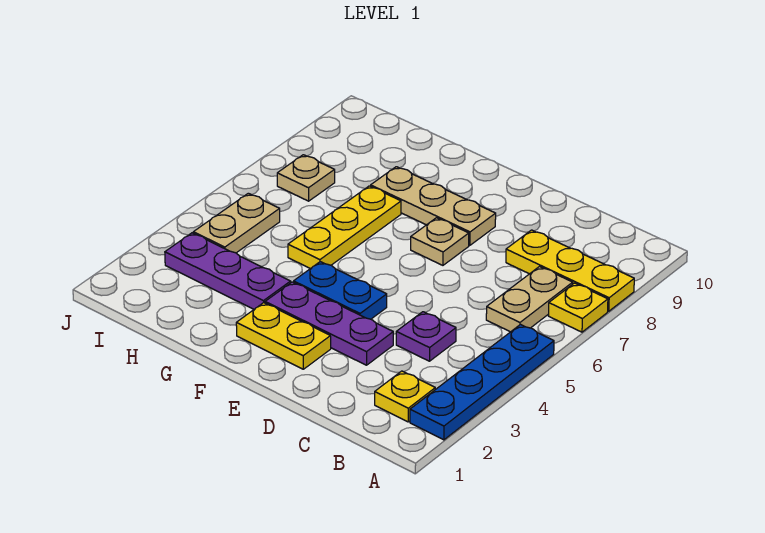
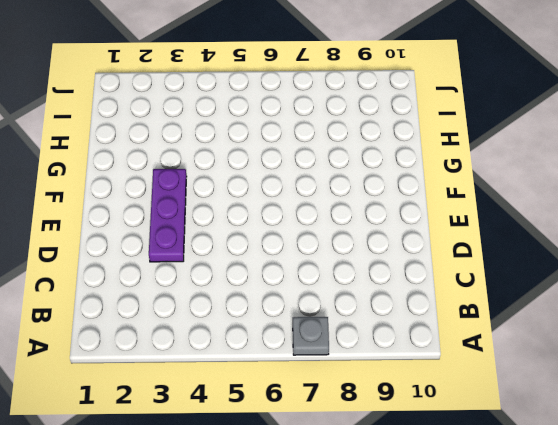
grey 1x1 plate [293,317,329,355] -> yellow 1x1 plate [549,283,608,332]
none -> blue 1x4 plate [410,325,554,440]
none -> yellow 1x3 plate [506,230,634,311]
none -> yellow 1x1 plate [375,371,435,422]

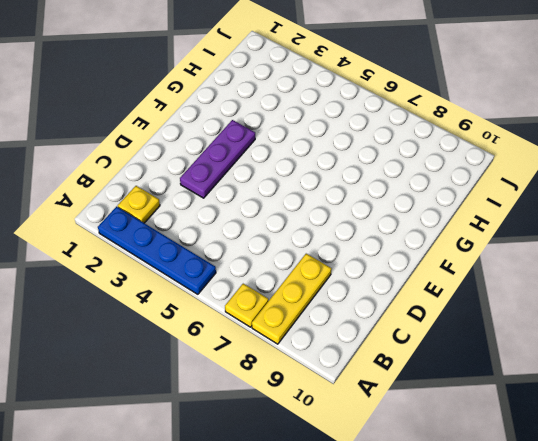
none -> tan 1x2 plate [486,267,573,332]
none -> purple 1x1 plate [396,312,456,361]
none -> yellow 1x2 plate [236,303,331,369]

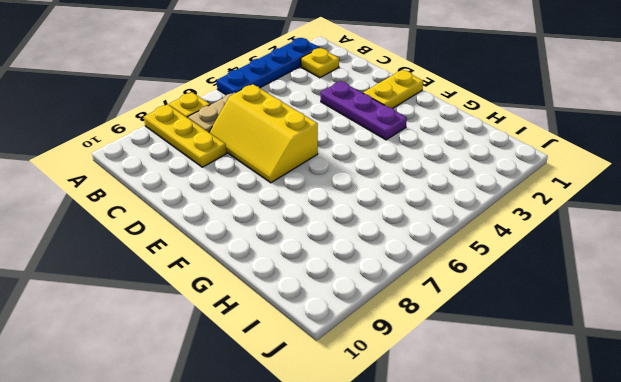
yellow 2x3 slope [209,84,318,183] -> tan 1x1 plate [411,218,469,265]
yellow 1x2 plate [363,70,423,108] -> yellow 1x2 plate turned to [236,303,331,369]
none -> purple 1x1 plate [396,312,456,361]
none -> blue 1x2 plate [294,262,387,319]
none -> tan 1x3 plate [371,167,496,245]

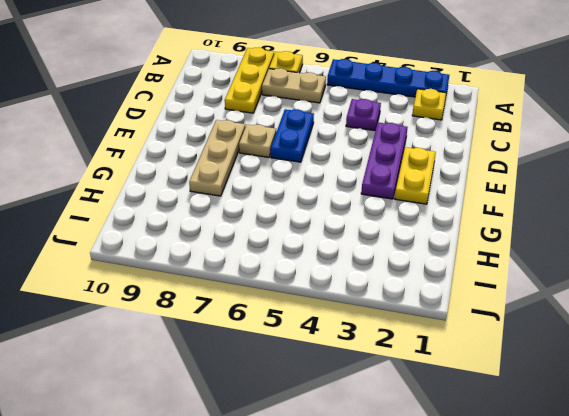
blue 1x2 plate [271,109,314,162] -> blue 1x2 plate moved to [294,262,387,319]
none -> purple 1x3 plate [165,233,291,309]
none -> yellow 1x3 plate [288,186,401,269]
none -> tan 1x2 plate [193,193,280,253]

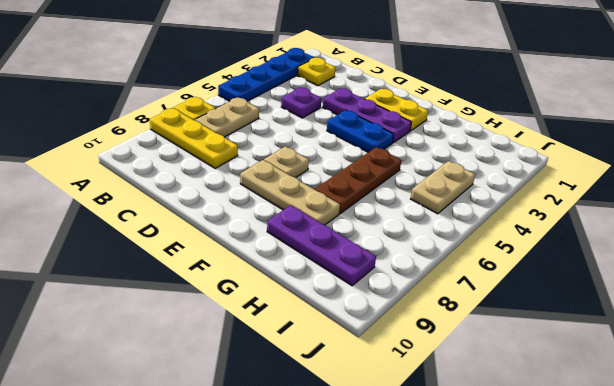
brown 1x3 plate [315,147,401,214] -> yellow 1x3 plate [288,186,401,269]
purple 1x3 plate [267,205,376,286] -> purple 1x3 plate moved to [165,233,291,309]
none -> tan 1x1 plate [277,155,335,201]

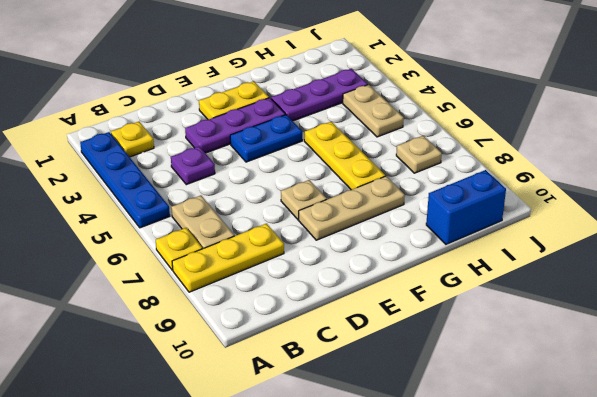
blue 1x2 brick [426,170,506,244] -> none

